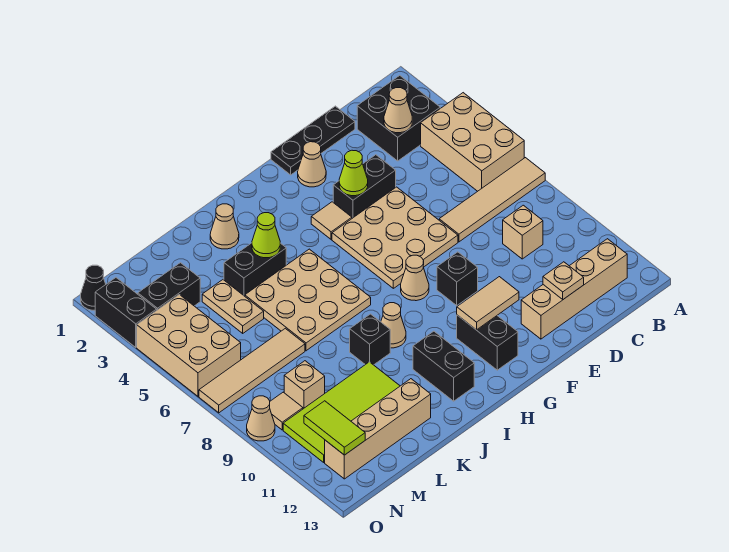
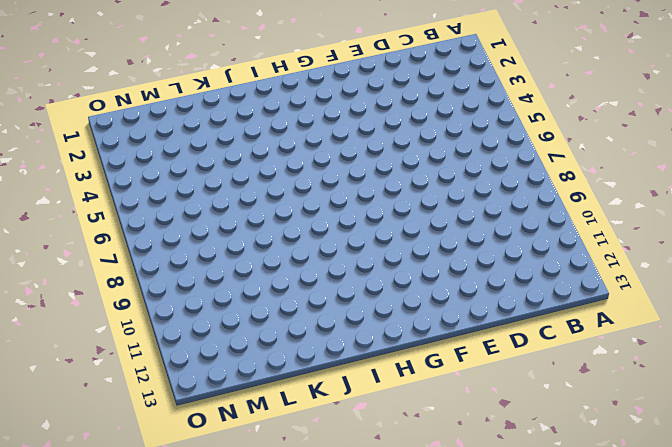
none -> tan 2x3 brick [421,93,524,191]
none -> tan 1x4 tile [439,158,545,242]
none -> black 2x2 brick [357,75,440,161]
none -> tan 1x4 brick [521,239,627,339]

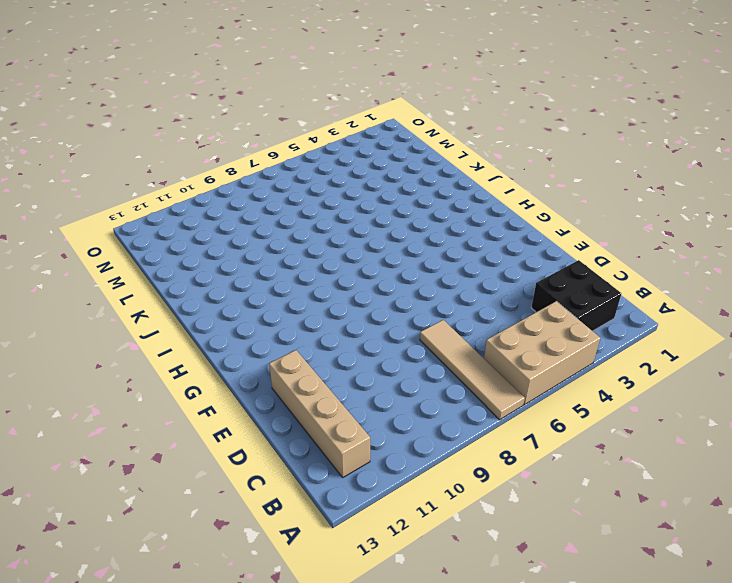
none -> tan 1x1 brick [503,205,543,259]
none -> black 1x3 plate [271,106,355,175]
none -> black 1x2 brick [333,155,396,218]
none -> tan 3x3 plate [332,187,458,288]

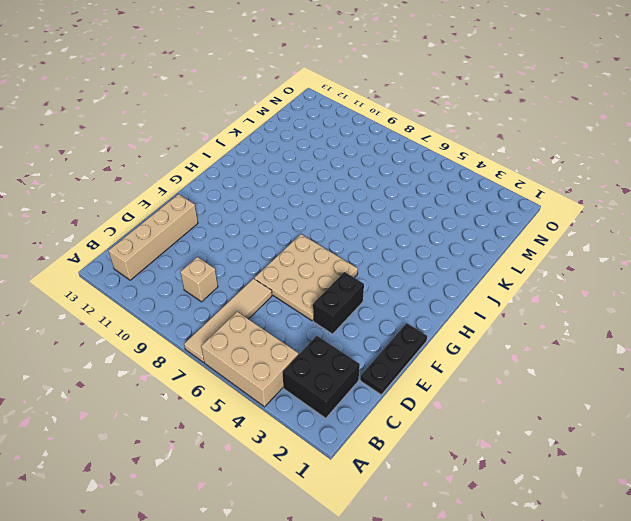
none -> tan 1x1 cone [298,142,326,187]
none -> black 1x1 brick [437,252,478,306]
none -> tan 1x1 tile [311,202,352,239]
none -> tan 1x1 cone [401,255,429,301]

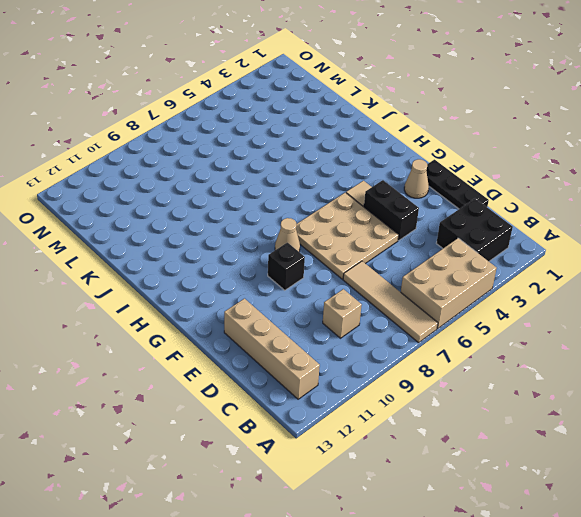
none -> black 1x2 brick [457,315,518,370]
none -> tan 3x3 plate [245,249,371,351]
none -> tan 1x1 cone [381,303,406,348]
none -> black 1x2 brick [413,331,474,401]

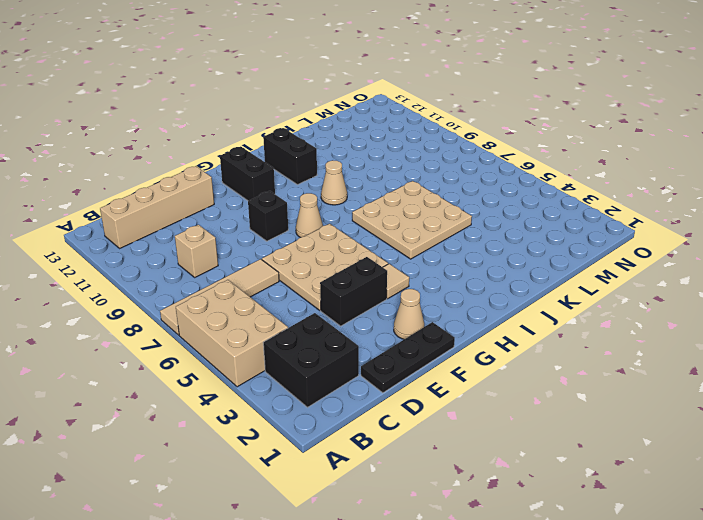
none -> tan 1x1 cone [210,204,239,249]
none -> black 1x2 brick [224,243,286,296]
none -> black 1x1 brick [350,314,390,365]
none -> lime 2x4 tile [283,362,400,462]

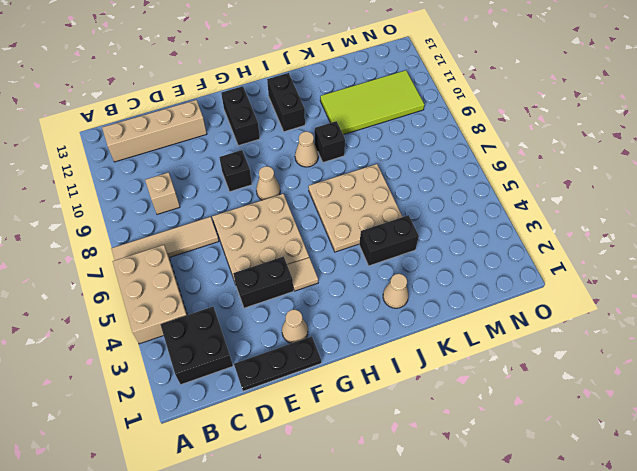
none -> tan 1x4 brick [325,379,431,479]
none -> tan 1x2 plate [202,280,264,333]
none -> tan 1x4 tile [199,328,305,413]
none -> black 1x2 brick [138,263,200,310]

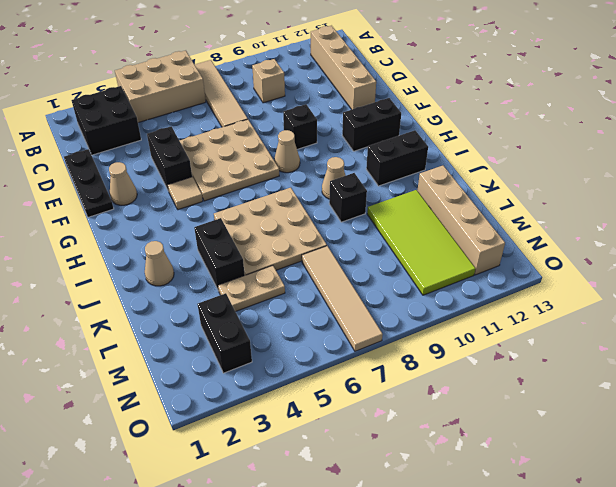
none -> tan 1x1 brick [284,361,325,409]
none -> tan 2x3 brick [137,295,241,396]
none -> tan 1x1 tile [270,392,303,430]
none -> black 1x1 cone [81,265,106,310]

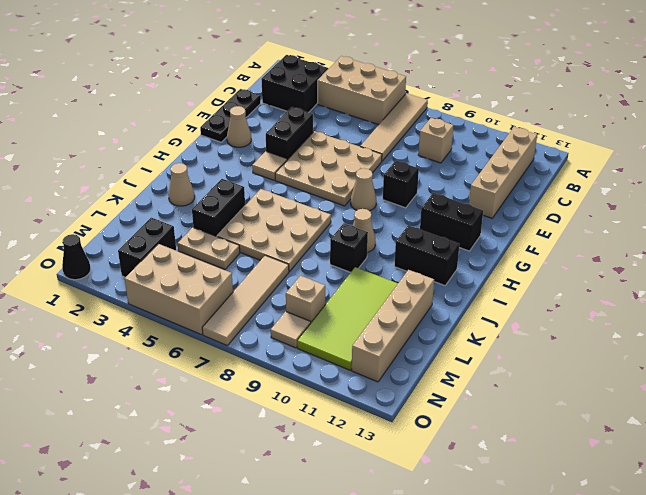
none -> black 1x2 brick [95,278,157,347]
none -> tan 1x1 cone [247,396,275,441]
none -> tan 1x1 cone [384,88,412,133]
none -> tan 1x1 plate [543,262,584,299]

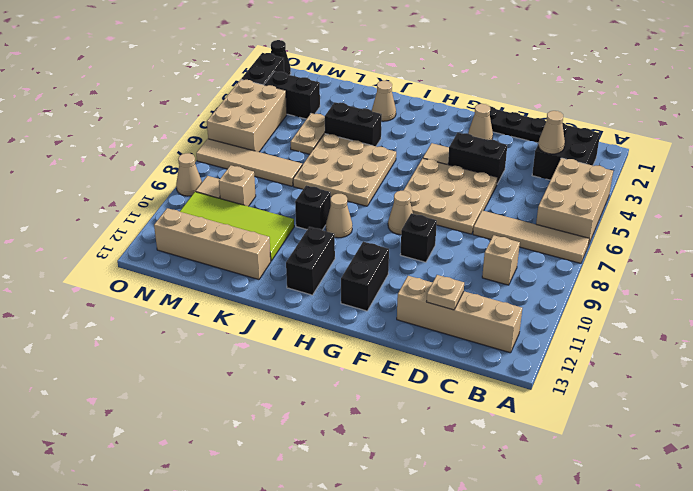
none -> lime 1x1 cone [339,150,368,196]
none -> tan 1x2 tile [457,277,519,330]
none -> lime 1x1 cone [252,213,280,258]
none -> lime 1x2 tile [304,401,365,455]

